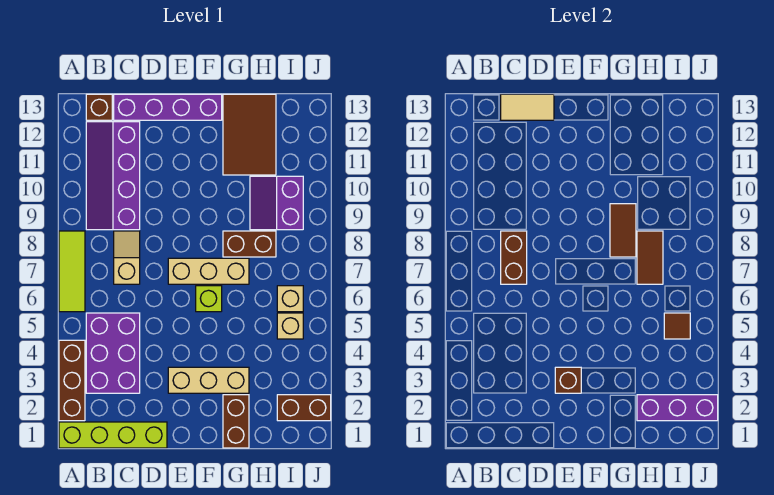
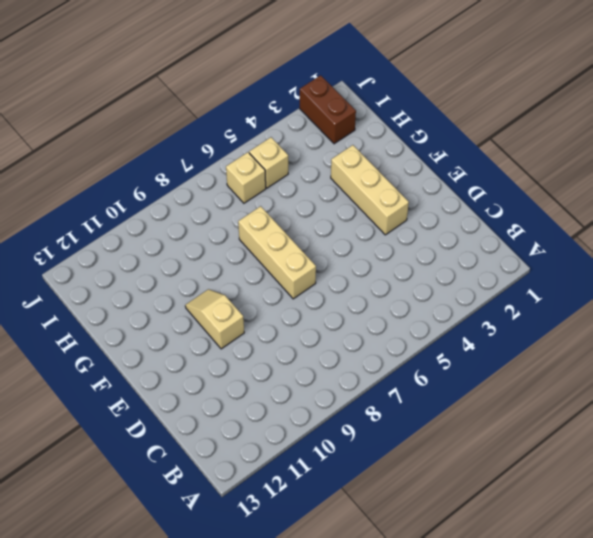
tan 1x2 slope [185,289,244,349] -> tan 1x2 slope turned to [114,231,140,284]
none -> lime 1x4 brick [59,422,167,448]
none -> brown 1x3 brick [59,340,85,421]
none -> lime 1x3 tile [59,231,85,312]

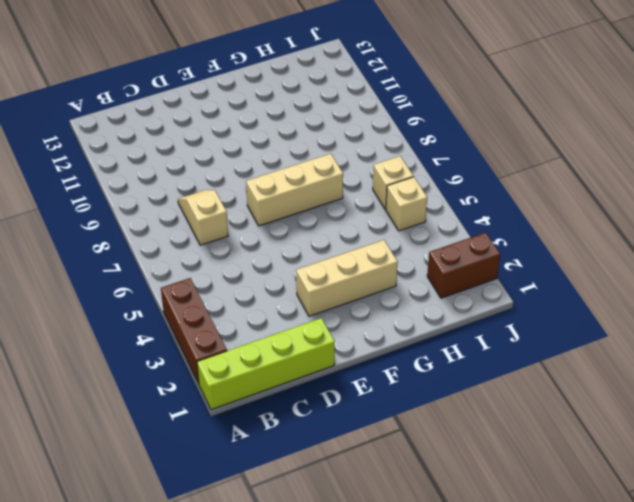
none -> lime 1x3 tile [59,231,85,312]
none -> purple 2x3 brick [86,313,140,393]
none -> purple 2x4 slope [86,122,140,230]

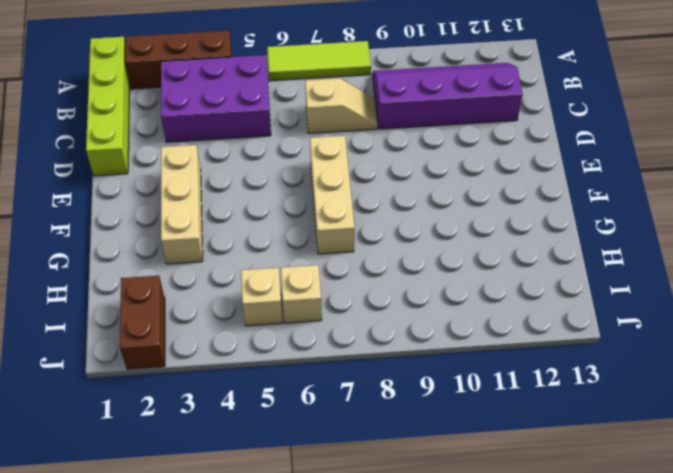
none -> brown 1x1 brick [86,94,112,120]
none -> purple 1x4 brick [114,94,222,120]
none -> lime 1x1 brick [196,286,222,312]

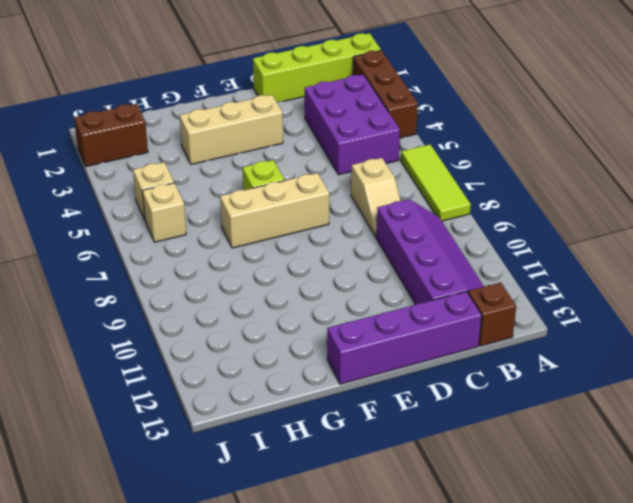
none -> brown 1x2 brick [223,395,249,448]
none -> brown 1x2 brick [223,231,276,257]
none -> brown 2x3 tile [223,94,276,175]

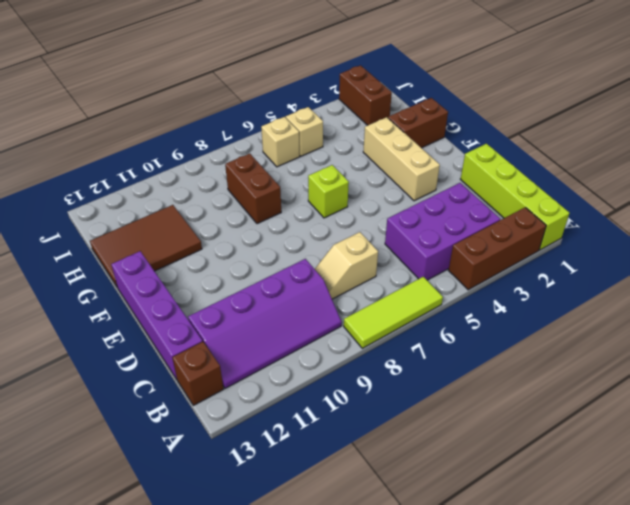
none -> tan 1x3 brick [168,258,249,284]
none -> purple 2x2 slope [250,176,303,230]
none -> brown 1x2 brick [501,231,527,284]

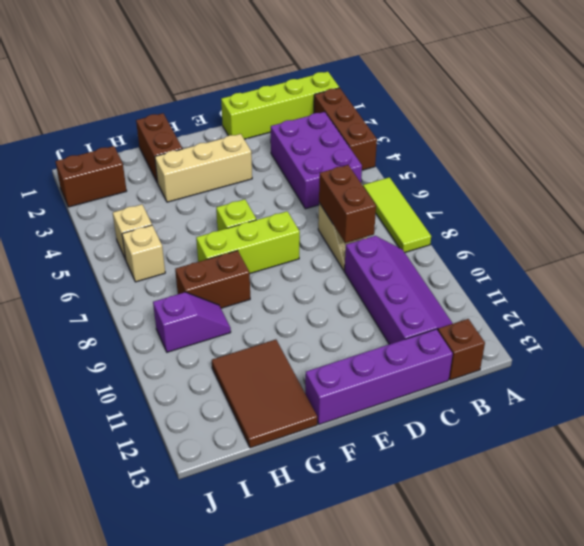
lime 1x3 brick [196,211,300,273] -> tan 1x3 brick [168,258,249,284]
purple 1x2 slope [153,292,231,352] -> purple 2x2 slope [250,176,303,230]
none -> tan 1x2 tile [501,94,554,120]
none -> brown 1x1 brick [555,367,581,393]
none -> brown 1x2 tile [610,204,636,257]

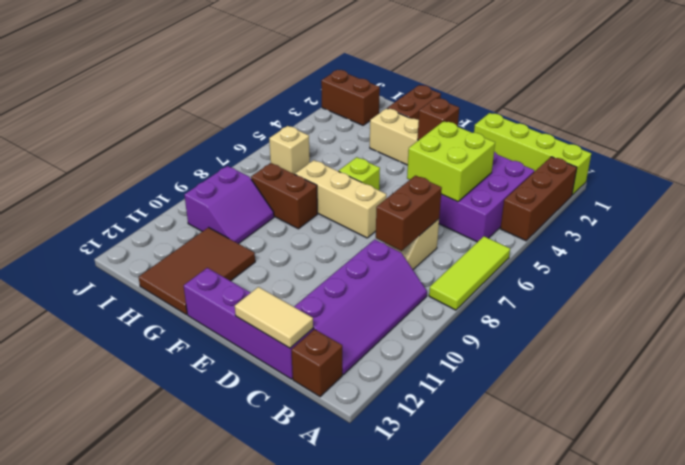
lime 2x2 brick [407,121,495,202] -> none
none -> tan 1x1 brick [277,313,303,339]
none -> brown 1x2 tile [610,204,636,257]
none -> purple 1x3 brick [637,395,718,421]

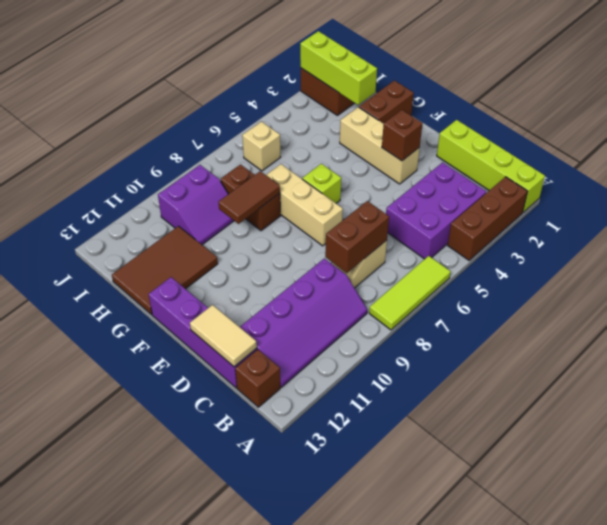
lime 1x3 brick [300,31,377,105] -> purple 1x3 brick [637,395,718,421]
none -> tan 1x1 brick [277,313,303,339]
none -> brown 1x2 tile [637,231,663,284]
none -> brown 1x1 tile [664,313,690,339]

